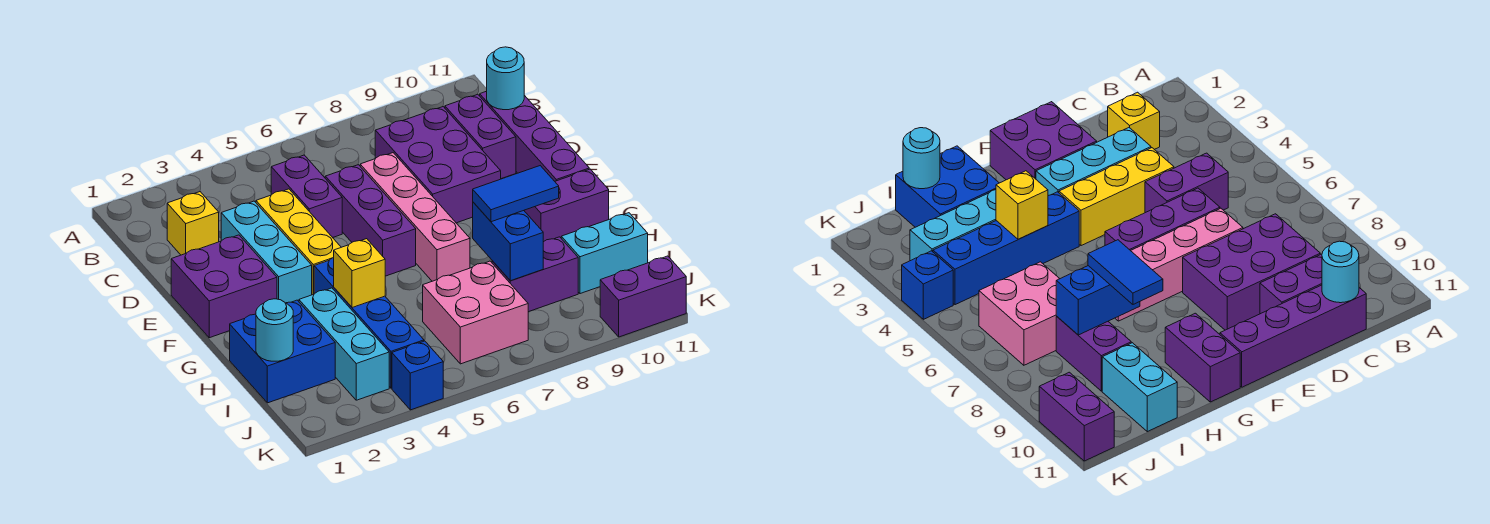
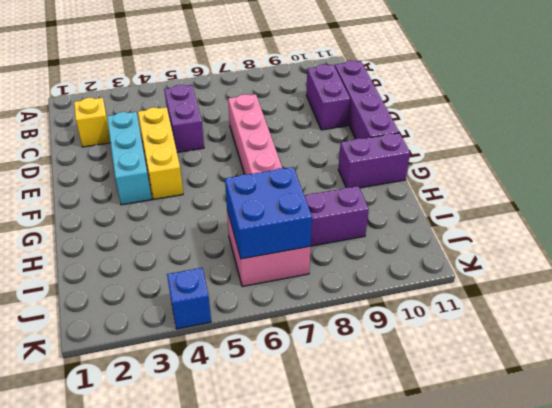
blue 2x2 brick [225,167,312,259] -> blue 2x2 brick moved to [230,300,335,403]
none -> purple 2x3 brick [375,107,501,223]
none -> purple 1x3 brick [325,165,416,276]
none -> purple 2x2 brick [171,235,277,338]

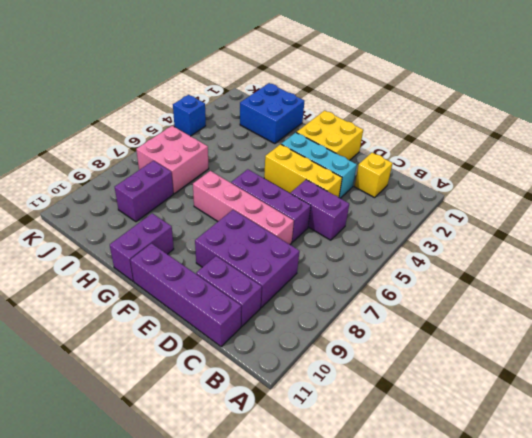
yellow 2x2 brick [296,110,363,160] -> purple 2x2 brick [171,235,277,338]
none -> blue 1x4 brick [314,258,424,388]
none -> cyan 1x3 brick [299,288,389,400]
none -> cyan 1x2 brick [561,213,648,294]

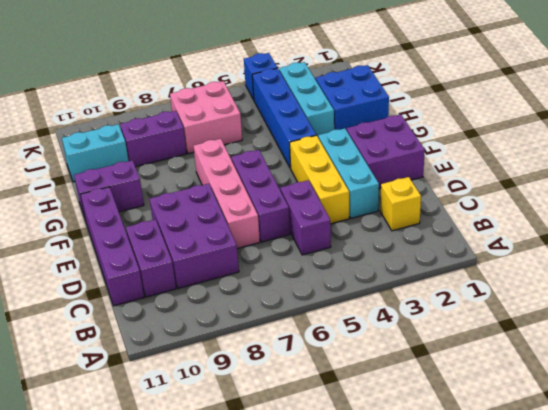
none -> purple 1x2 brick [600,256,686,337]
none -> cyan 1x1 round brick [487,47,524,110]
none -> yellow 1x1 brick [334,239,385,308]

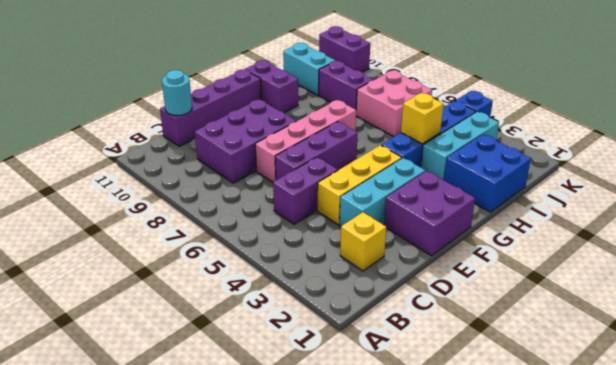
none -> purple 1x2 brick [445,94,516,179]
none -> blue 1x2 brick [473,202,543,281]
none -> cyan 1x1 round brick [256,299,293,361]

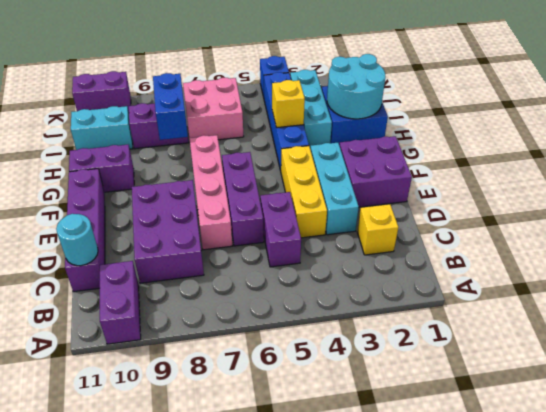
purple 1x2 brick [100,261,141,344] -> purple 1x2 brick moved to [445,94,516,179]
cyan 2x2 round brick [327,54,386,119] -> cyan 1x1 round brick [256,299,293,361]
none -> blue 1x2 tile [473,166,559,222]

